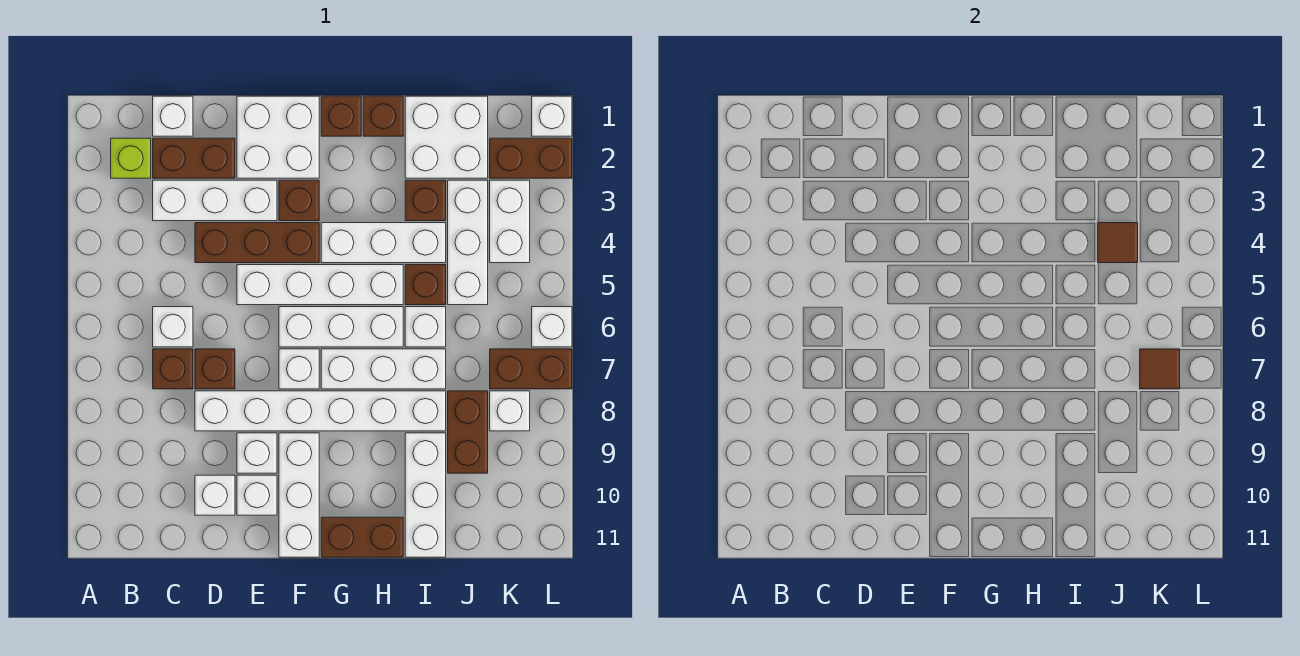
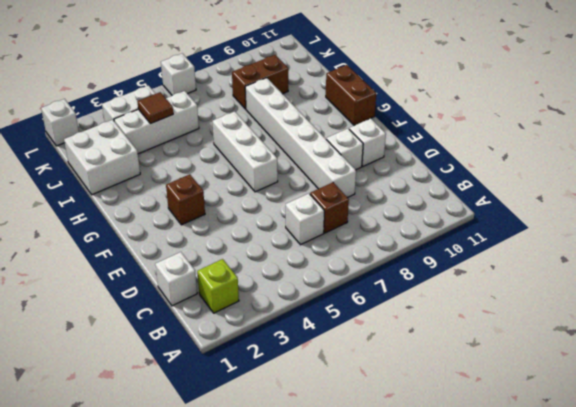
none -> brown 1x2 brick [153,138,235,178]
none -> white 1x3 brick [153,180,277,221]
none -> brown 1x3 brick [195,223,319,263]
none -> brown 1x1 brick [195,349,235,389]

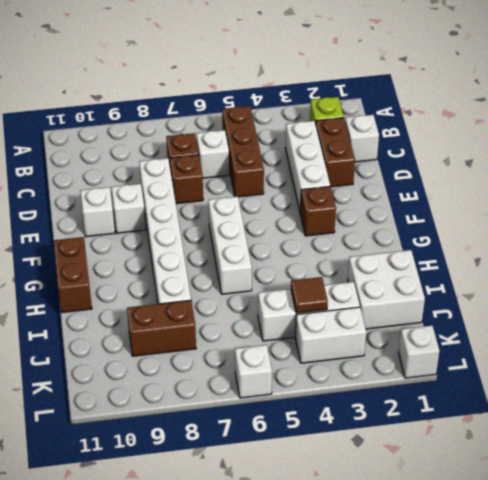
brown 1x3 brick [222,106,264,197] -> brown 1x3 brick moved to [195,223,319,263]
none -> white 1x1 brick [195,475,235,515]
none -> white 2x2 brick [237,96,319,178]
none -> white 1x4 brick [237,265,403,305]
none -> white 1x1 brick [279,349,319,389]

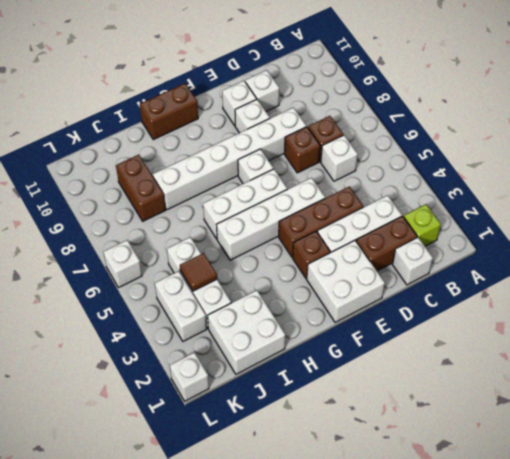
none -> white 1x3 brick [279,433,319,557]
none -> brown 1x1 brick [321,96,361,136]
none -> white 1x3 brick [321,223,446,263]
none -> white 1x3 brick [321,349,446,389]

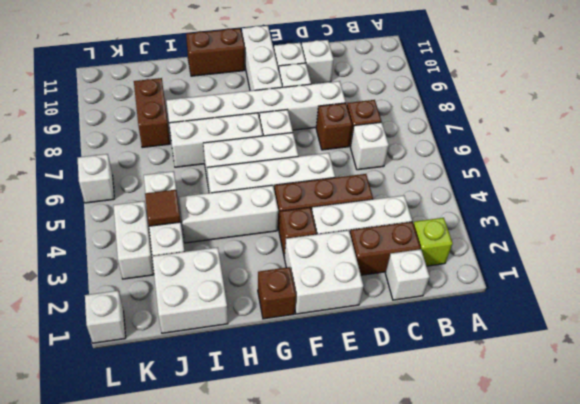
none -> brown 1x1 brick [363,96,403,136]
none -> brown 1x1 brick [405,180,446,221]
none -> brown 1x1 brick [405,265,446,305]
none -> white 1x1 brick [405,307,446,347]

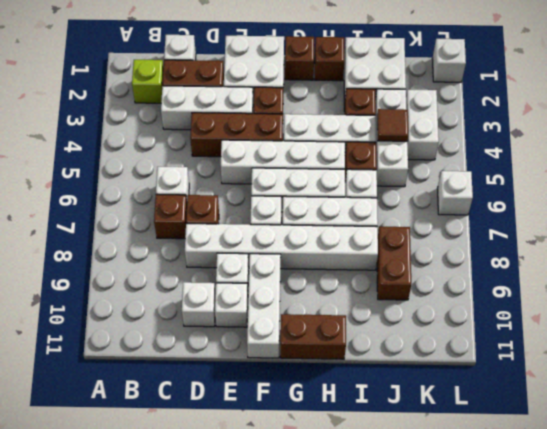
none -> white 1x3 brick [405,433,446,557]
none -> brown 1x2 brick [490,138,572,178]
none -> brown 1x2 brick [490,349,572,389]
none -> white 1x1 brick [490,391,530,431]

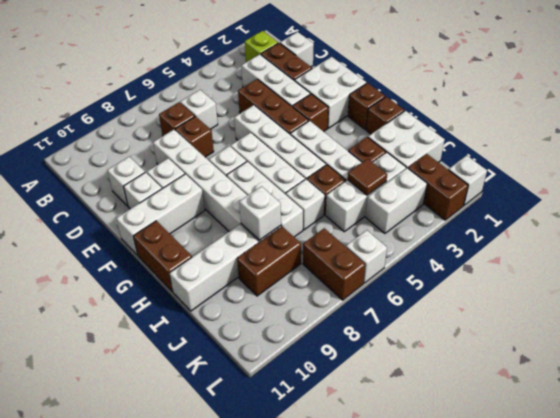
white 1x1 brick [239,186,281,240] -> white 1x1 brick moved to [490,391,530,431]
none -> brown 1x1 tile [1140,349,1180,389]

